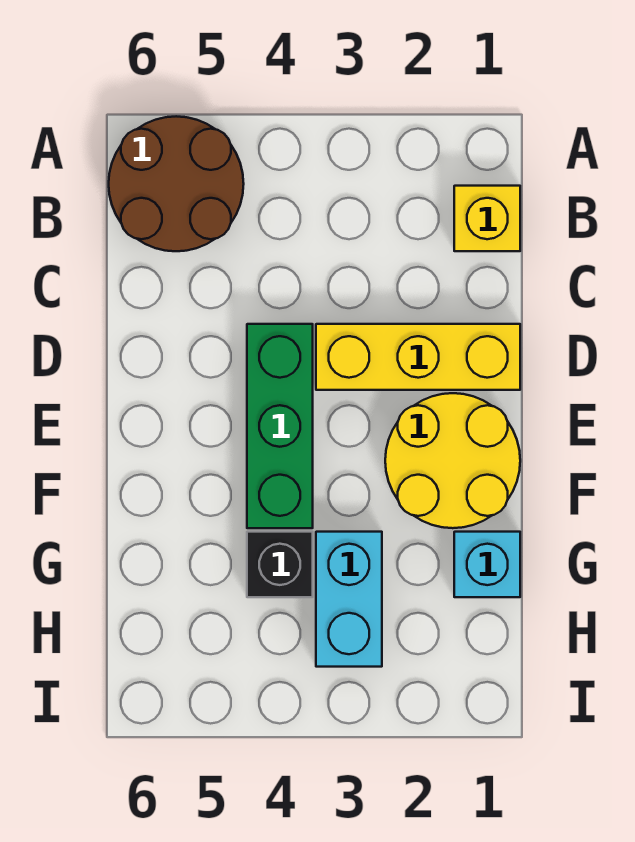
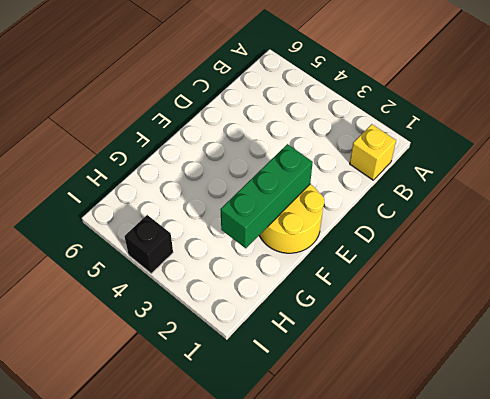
green 1x3 brick [220,144,313,248] -> green 1x3 brick moved to [247,324,313,528]
black 1x1 brick [125,215,173,273] -> black 1x1 brick moved to [247,532,313,597]
none -> brown 2x2 round brick [109,116,244,251]
none -> yellow 1x3 brick [316,324,520,390]

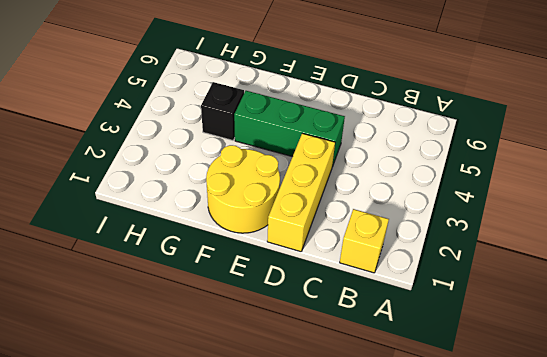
none -> brown 2x2 round brick [109,116,244,251]
none -> cyan 1x1 brick [454,532,520,597]

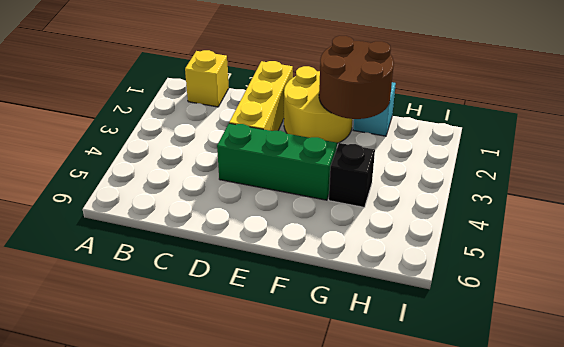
brown 2x2 round brick [319,36,394,119] -> brown 2x2 round brick moved to [109,116,244,251]
none -> cyan 1x2 brick [316,532,382,667]

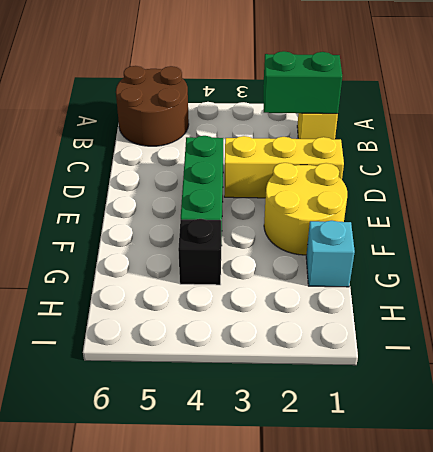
green 1x2 brick [263,51,342,114] -> none
none -> cyan 1x2 brick [316,532,382,667]

